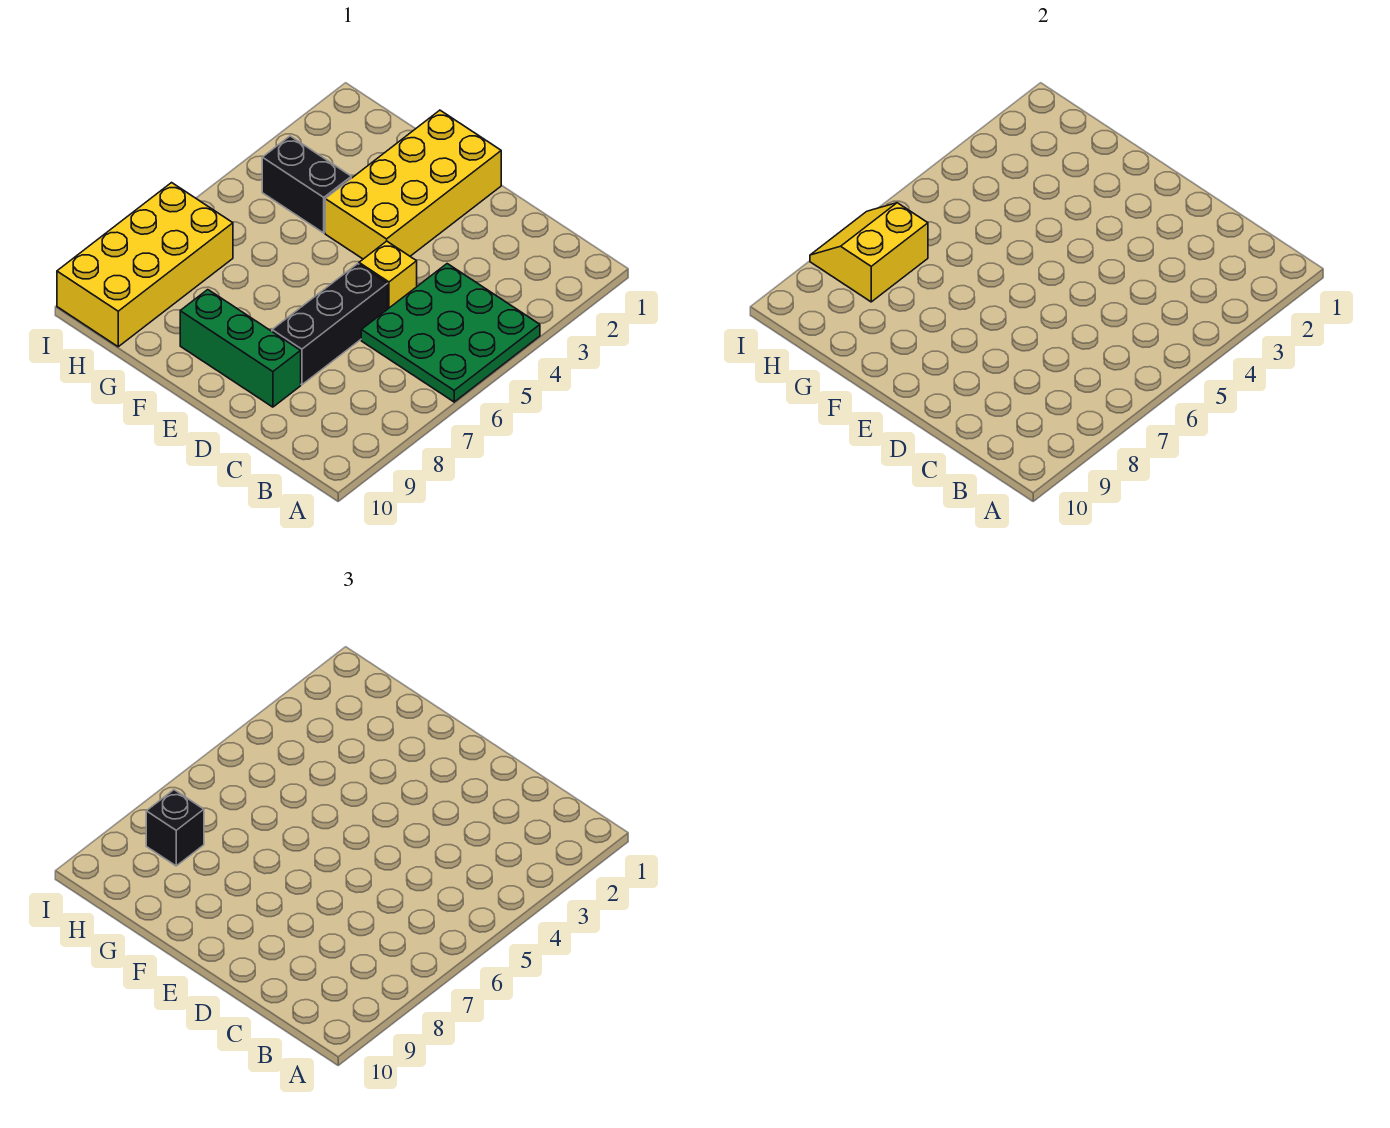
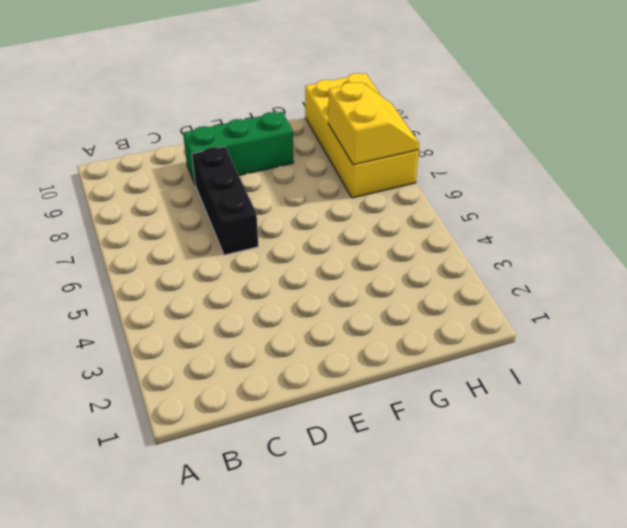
none -> green 3x3 plate [361,264,540,402]
none -> yellow 1x1 brick [359,241,417,309]

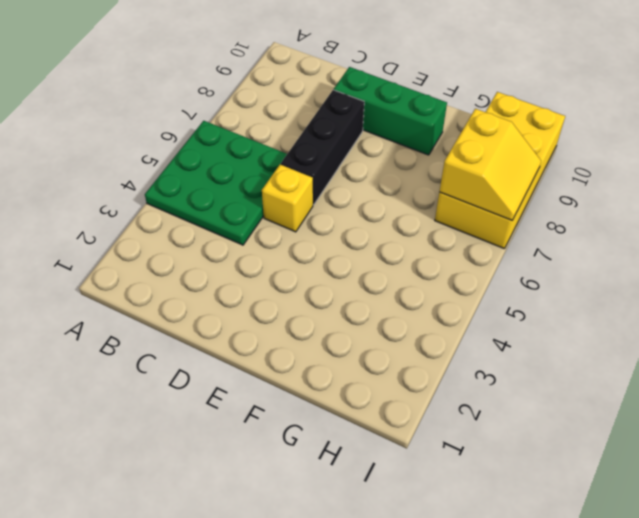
none -> yellow 2x4 brick [325,110,501,259]
none -> black 1x2 brick [262,136,351,233]

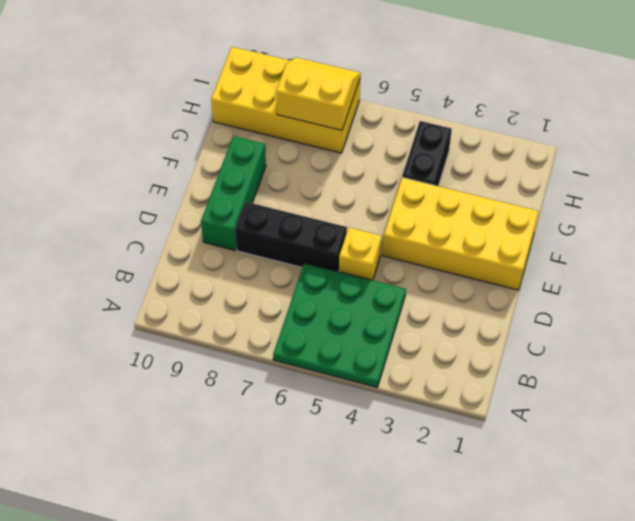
none -> black 1x1 brick [146,790,204,866]

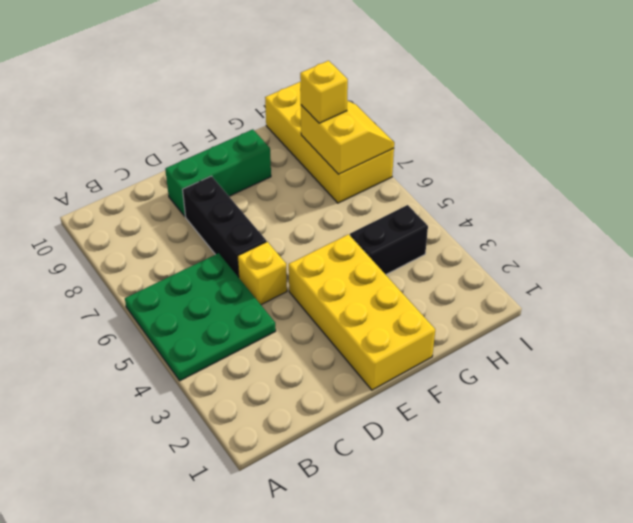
yellow 1x1 brick [300,61,348,123] -> black 1x1 brick [146,790,204,866]

